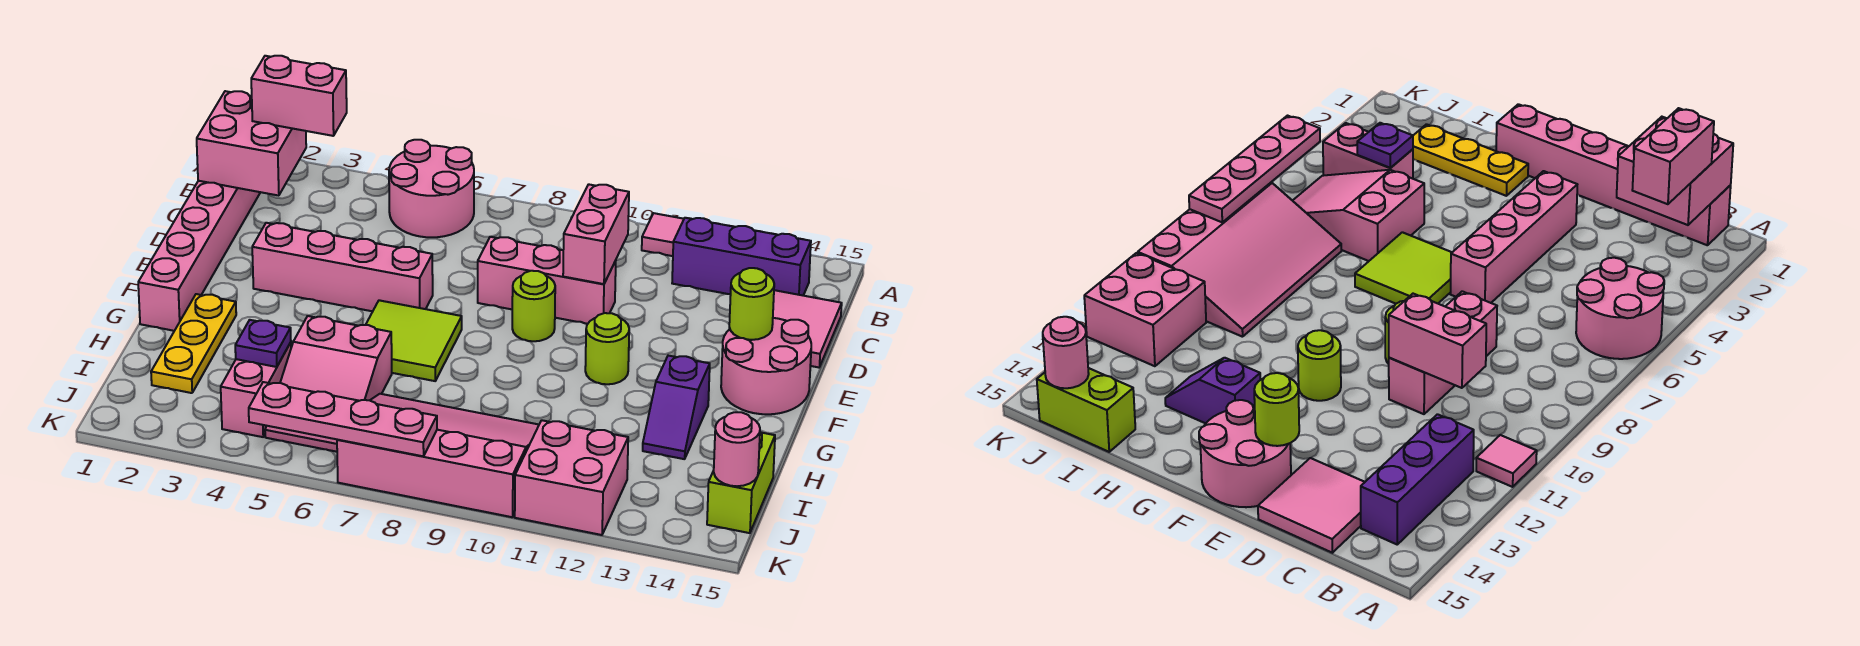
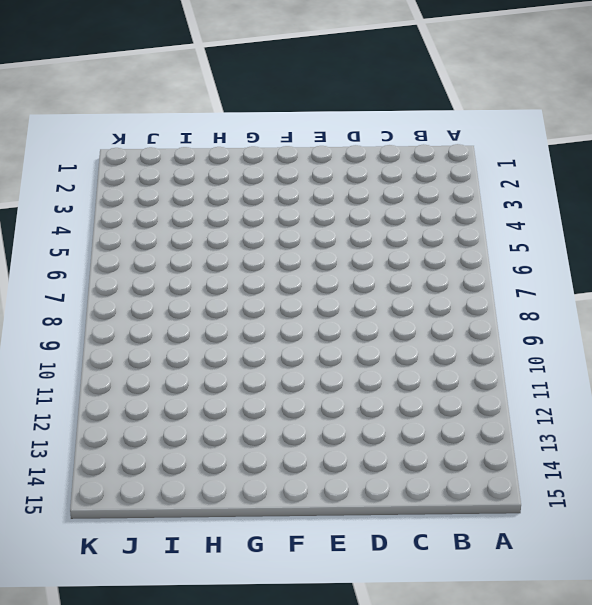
none -> pink 2x2 round brick [389,140,474,237]
none -> pink 1x1 tile [642,213,684,256]
none -> pink 1x6 brick [138,181,260,331]

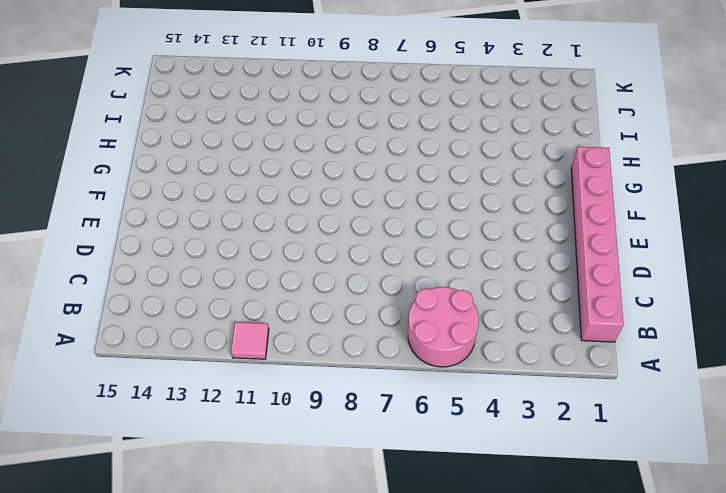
none -> purple 1x3 brick [672,218,811,295]
none -> pink 2x2 tile [773,290,842,367]
none -> pink 1x3 brick [478,237,616,324]

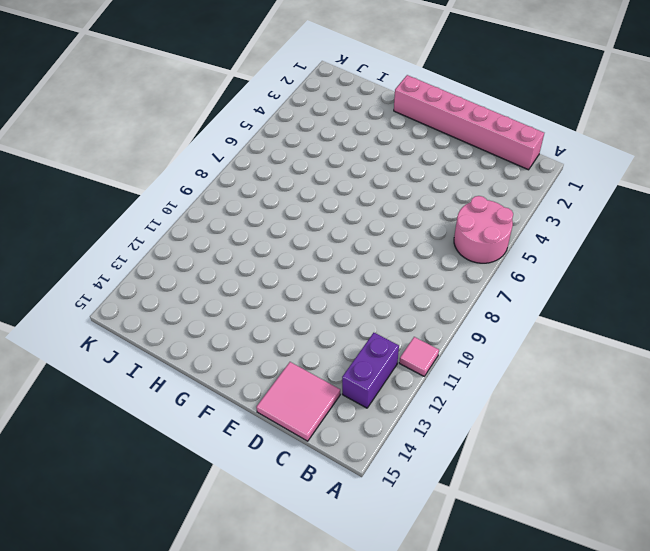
purple 1x2 brick [342,333,399,408] -> purple 1x3 brick [672,218,811,295]
none -> pink 1x3 brick [478,237,616,324]
none -> pink 1x4 brick [252,223,433,311]
none -> lime 1x1 round brick [512,271,555,341]

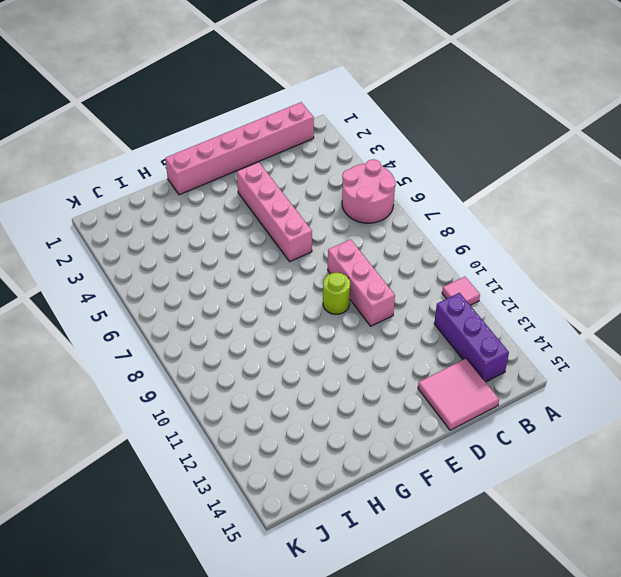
none -> pink 2x2 round brick [721,318,811,414]
none -> lime 2x2 tile [366,300,462,381]
none -> lime 1x1 round brick [585,313,629,384]

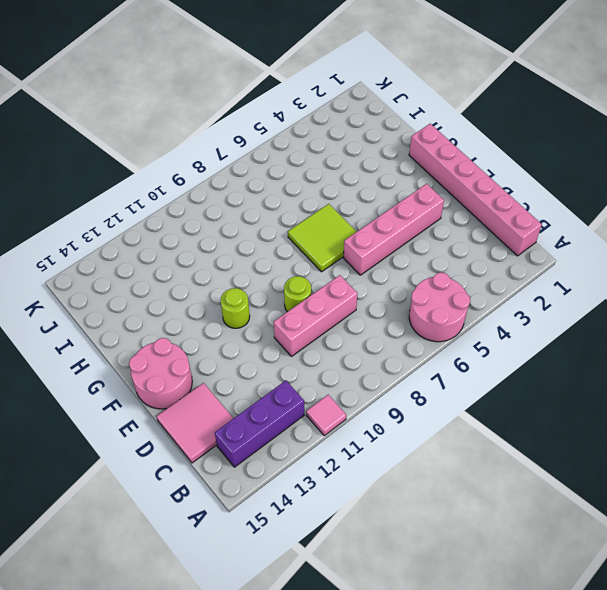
none -> yellow 1x3 plate [151,294,236,393]
none -> purple 1x2 slope [643,356,710,459]
none -> pink 2x3 slope [265,316,392,452]

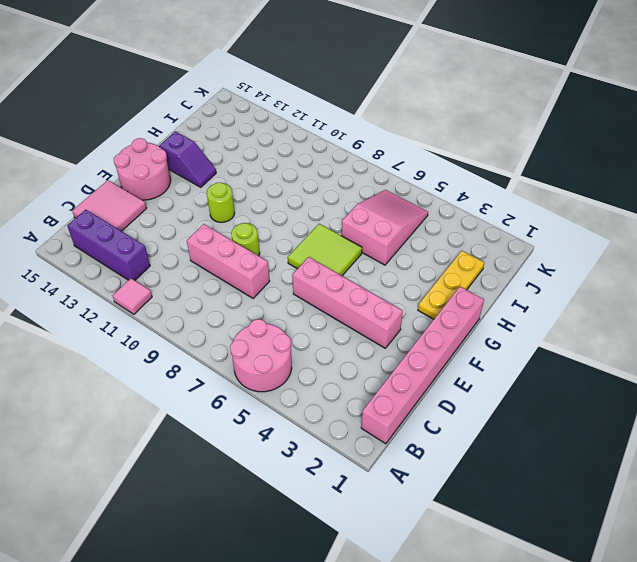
purple 1x2 slope [159,131,216,187] -> purple 1x2 slope turned to [643,356,710,459]
none -> pink 1x2 brick [221,342,291,437]
none -> pink 3x4 slope [337,394,539,517]
none -> lime 1x2 brick [707,432,775,533]

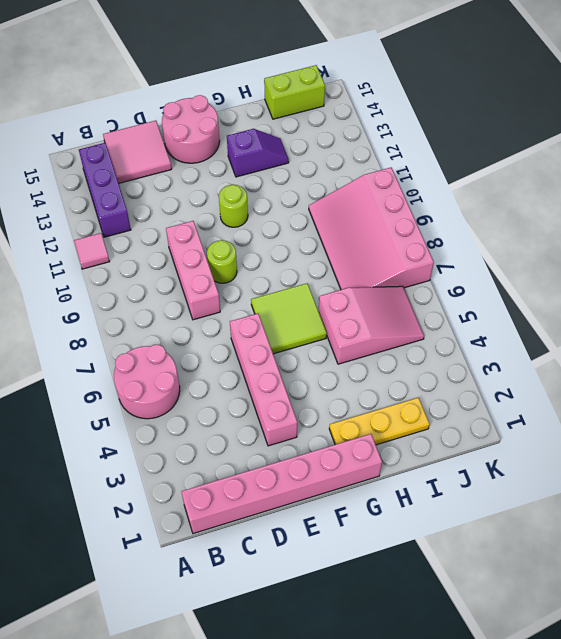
none -> pink 1x2 brick [221,342,291,437]
none -> pink 2x2 brick [515,420,628,535]
none -> pink 2x2 brick [197,91,306,196]

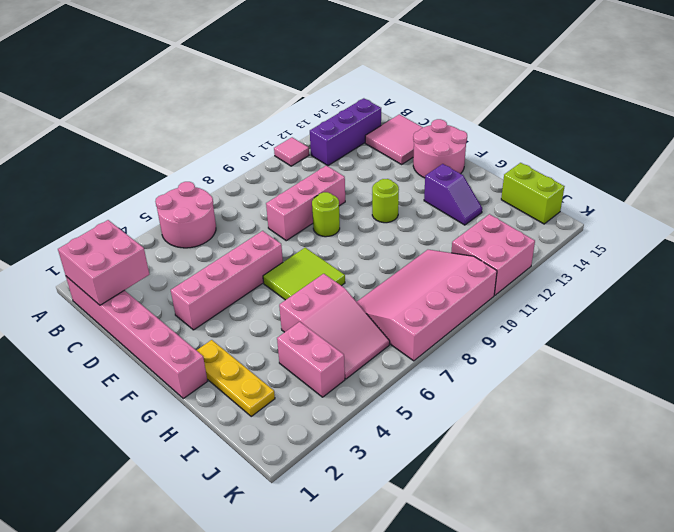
none -> pink 1x2 brick [563,184,629,284]
none -> lime 1x1 round brick [729,268,774,340]
none -> purple 1x1 plate [235,320,291,367]

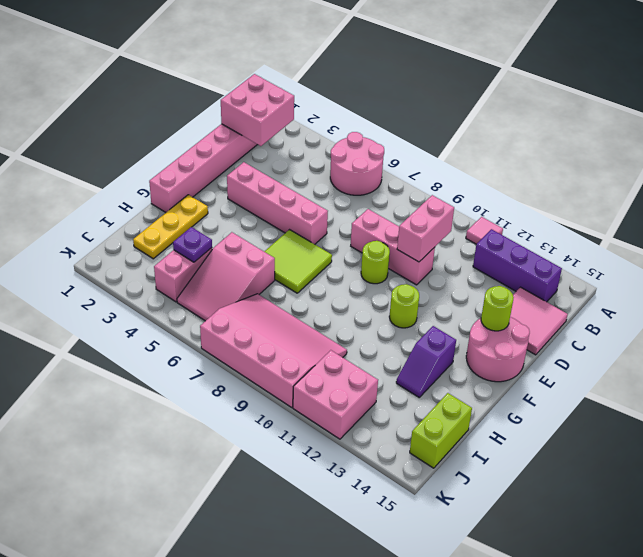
none -> pink 1x1 round brick [714,412,760,486]
none -> pink 1x4 plate [249,382,437,456]
none -> pink 1x2 brick [251,56,347,136]

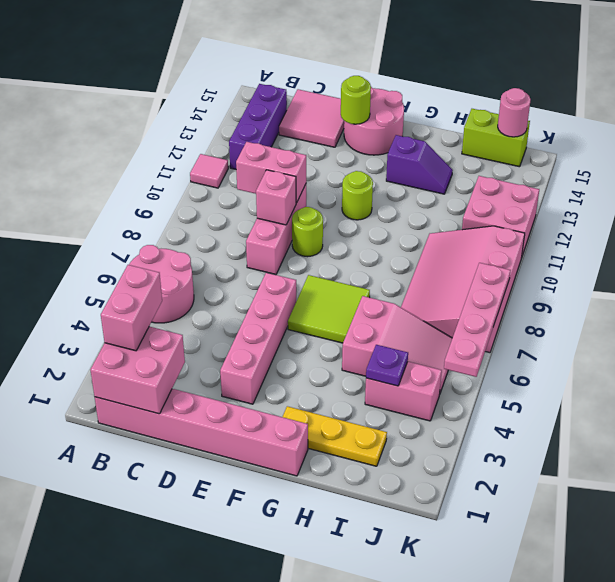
pink 1x1 brick [256,170,296,225] -> none

